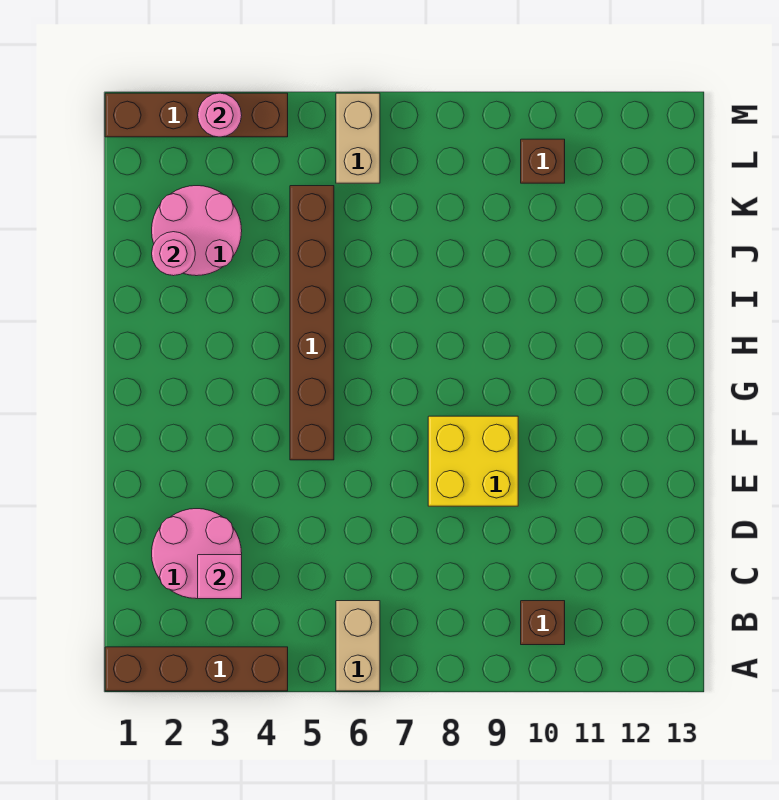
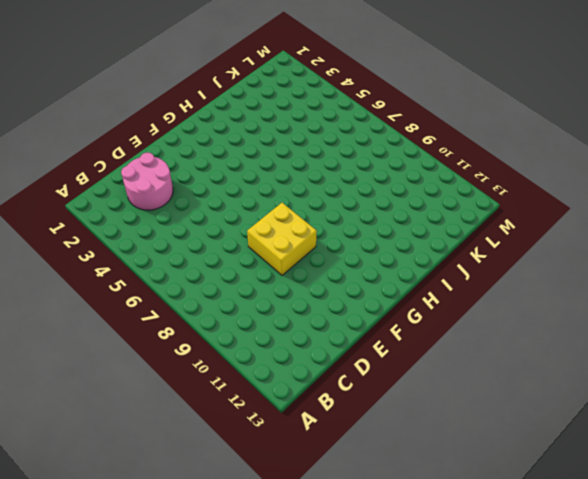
none -> brown 1x4 brick [105,647,288,691]
none -> tan 1x2 brick [336,601,380,691]
none -> brown 1x1 brick [521,601,565,645]

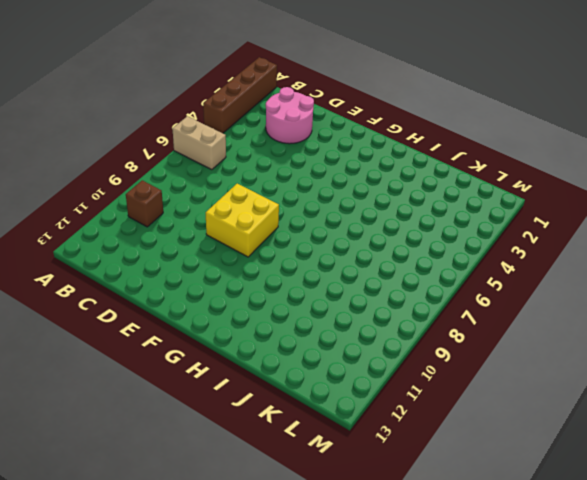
none -> brown 1x6 brick [290,186,334,460]
none -> pink 2x2 round brick [152,186,242,276]
none -> tan 1x2 brick [336,93,380,183]

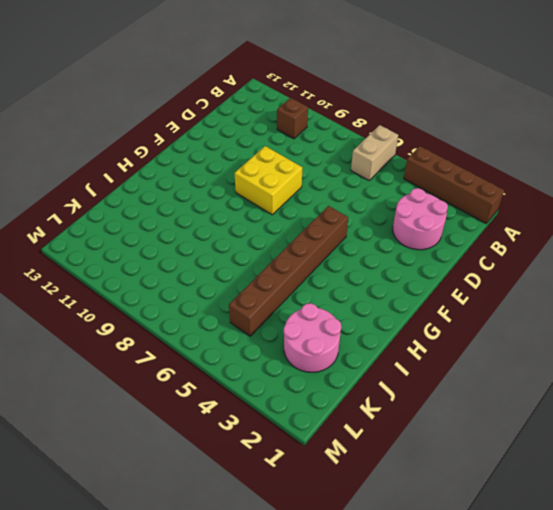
none -> tan 1x2 brick [336,93,380,183]
none -> brown 1x1 brick [521,139,565,183]
none -> brown 1x4 brick [105,93,288,137]

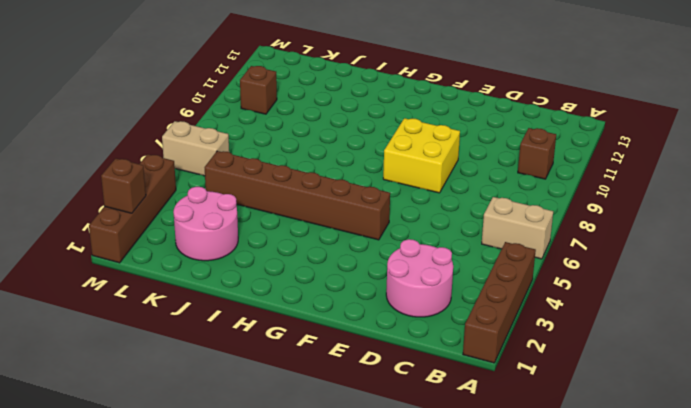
brown 1x1 brick [101,159,146,213] -> none
none -> pink 1x1 brick [198,555,242,599]
none -> pink 1x1 round brick [152,232,195,276]
none -> pink 1x1 round brick [198,93,242,137]

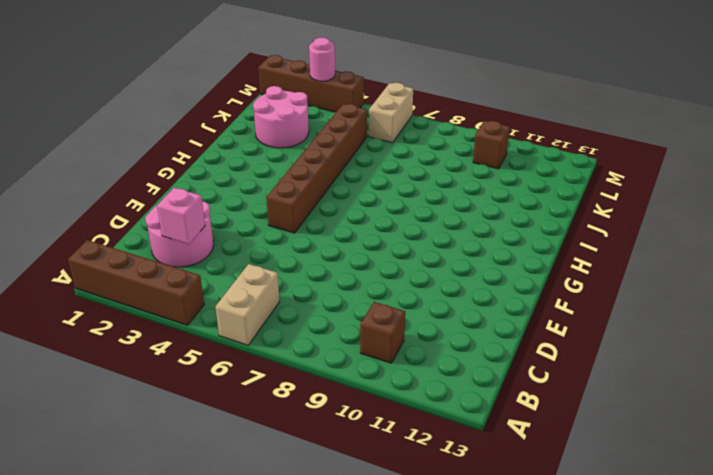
none -> yellow 2x2 brick [428,416,518,506]
none -> pink 1x1 round brick [152,232,195,276]

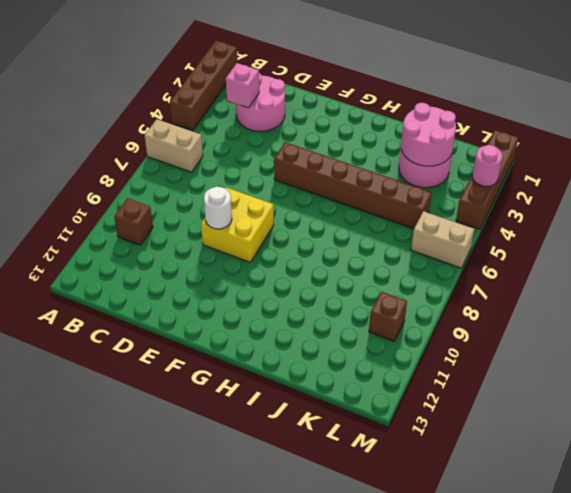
white 1x1 round brick [204,187,232,229] -> none
pink 2x2 round brick [401,103,456,166] -> pink 1x1 round brick [152,232,195,276]

